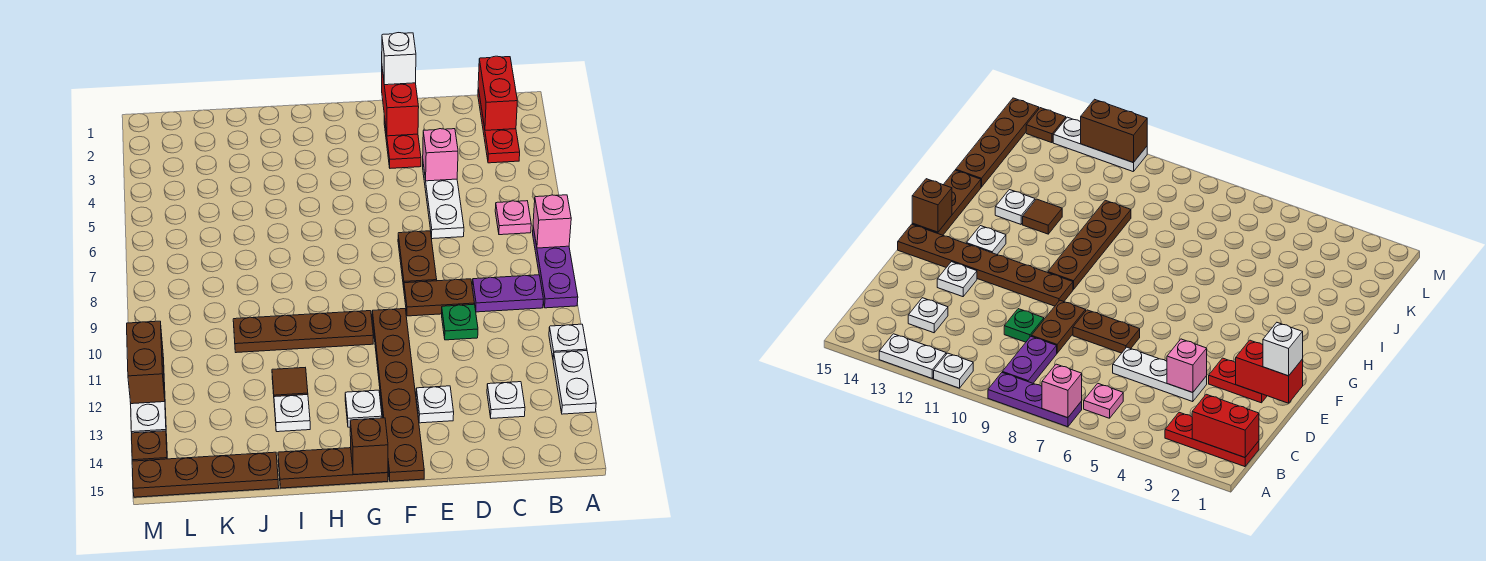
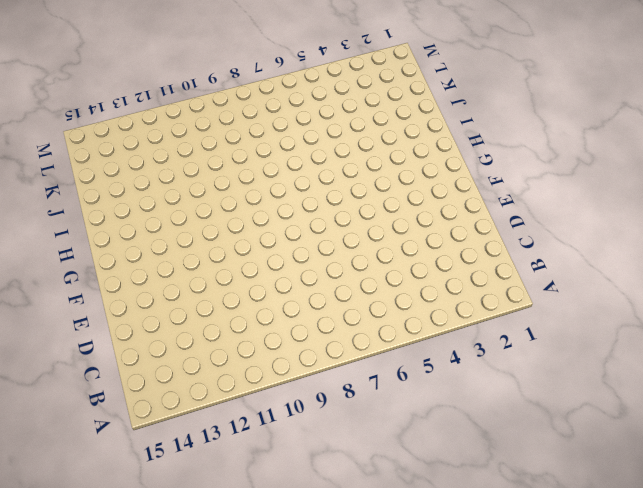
none -> purple 1x3 plate [533,227,578,308]
none -> white 1x1 plate [549,324,587,357]
none -> white 1x2 plate [553,351,596,414]

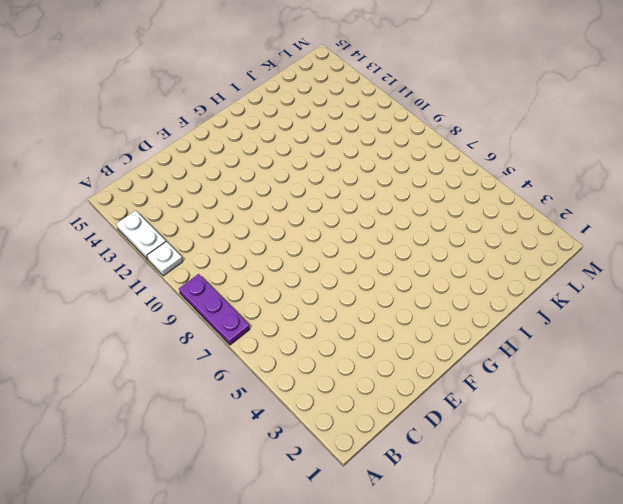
none -> red 1x3 plate [478,88,520,163]
none -> pink 1x1 plate [495,201,531,235]
none -> purple 1x2 plate [472,275,543,312]

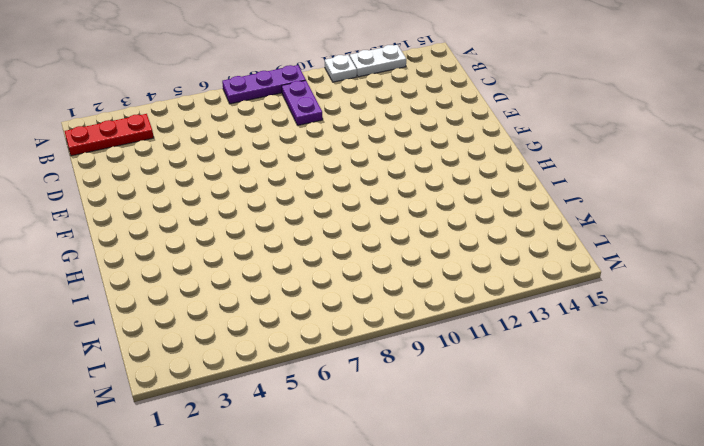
none -> pink 1x1 plate [495,201,531,235]
none -> white 1x1 plate [487,382,525,419]
none -> white 1x3 plate [423,165,464,239]

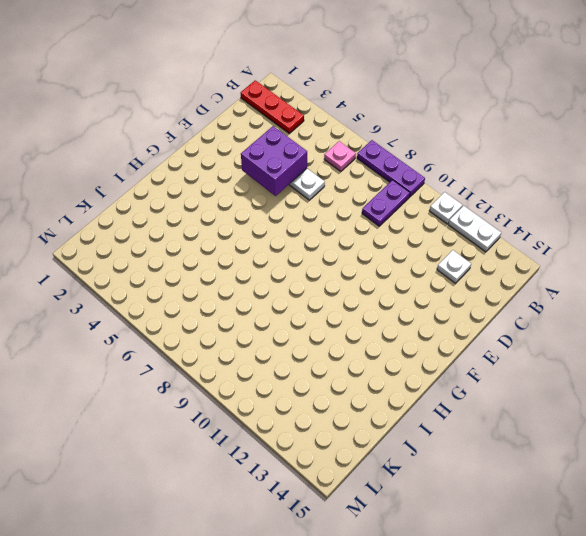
purple 2x2 brick [241,126,307,196] -> pink 1x1 brick [423,129,458,181]
none -> brown 1x2 plate [404,279,474,316]
none -> green 1x1 plate [442,304,478,340]
none -> red 1x2 plate [384,116,421,168]

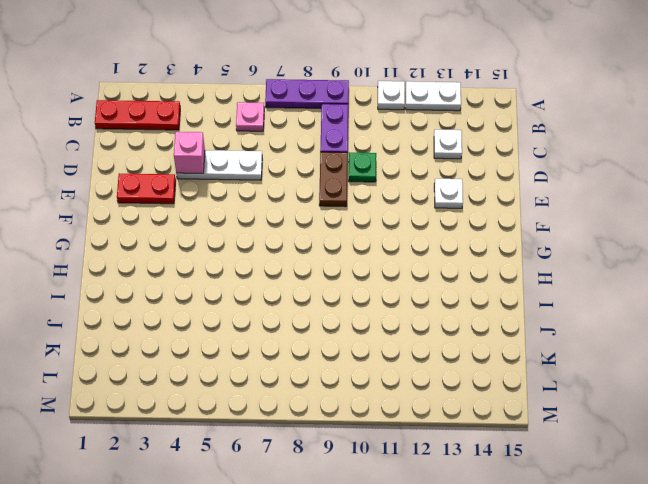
none -> brown 1x2 plate [398,231,437,288]
none -> brown 1x6 plate [372,309,424,481]
none -> brown 1x4 plate [233,311,373,353]

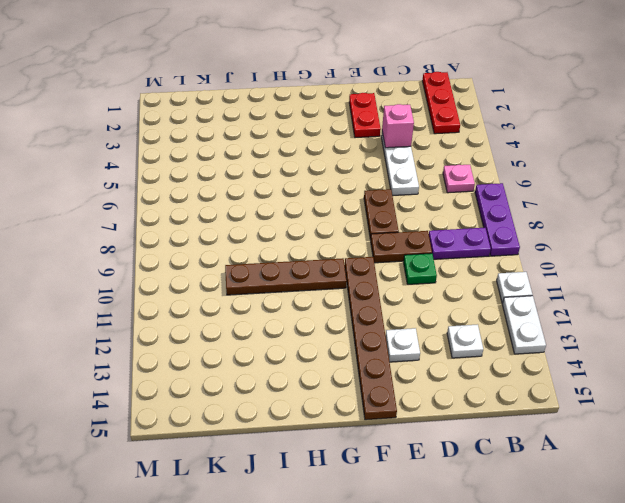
none -> white 1x1 plate [345,390,382,427]
none -> brown 1x3 plate [278,448,388,488]
none -> brown 1x1 tile [272,368,308,397]

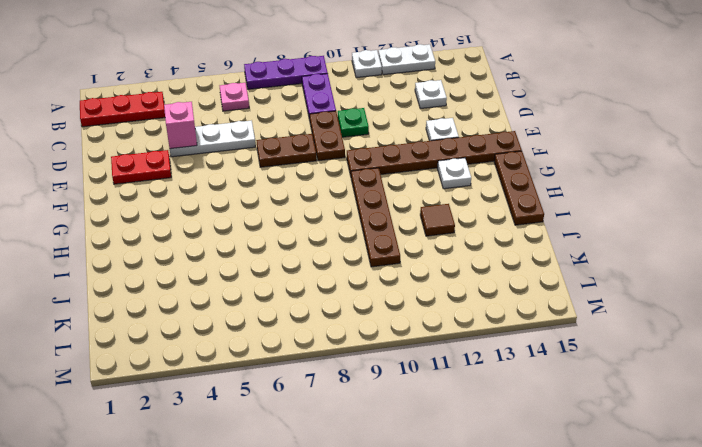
none -> white 1x1 plate [274,395,310,432]
none -> brown 1x4 plate [132,452,279,497]
none -> white 1x3 plate [131,357,167,436]

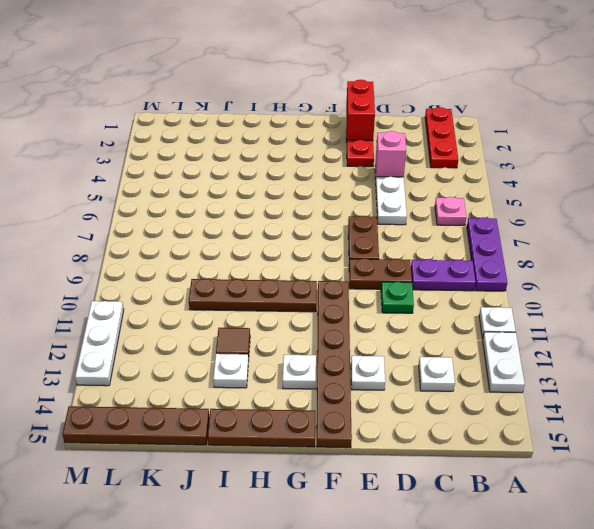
none -> brown 1x1 plate [132,431,167,461]
none -> pink 1x1 brick [533,195,571,248]
none -> red 1x2 brick [478,56,517,130]

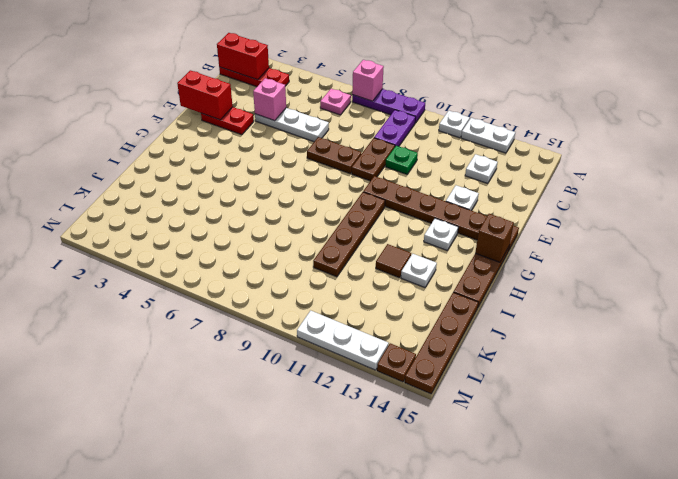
none -> brown 1x2 brick [127,321,165,404]
none -> white 1x1 brick [382,33,416,85]

